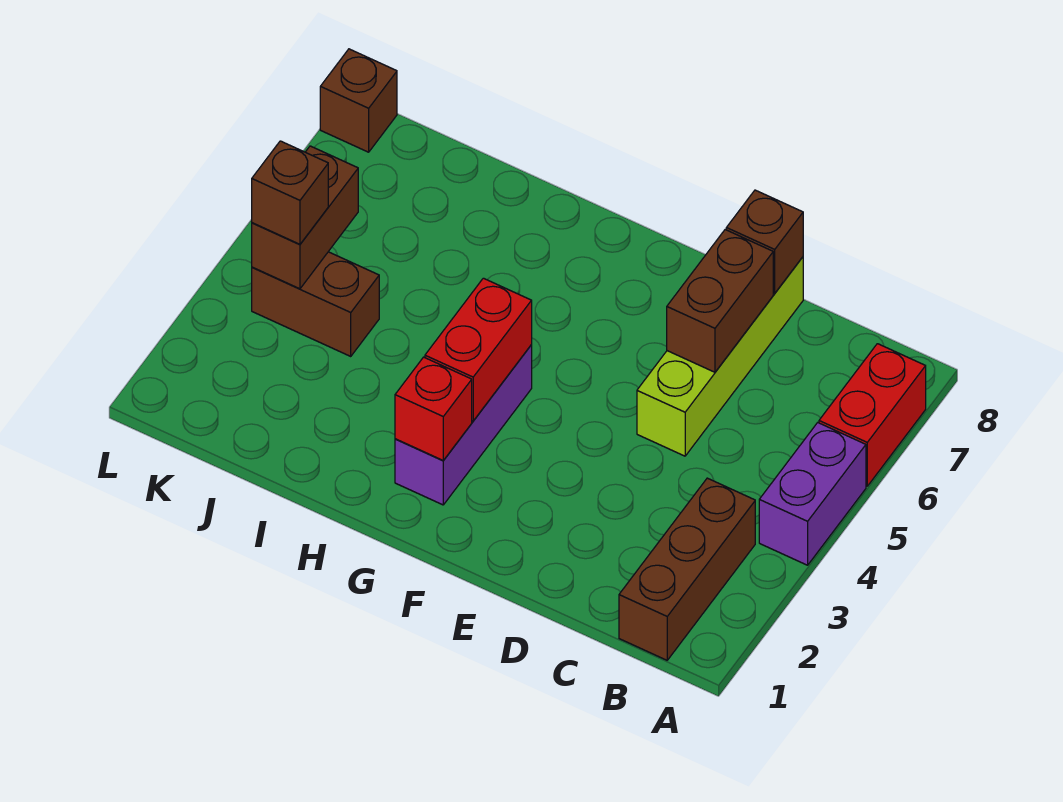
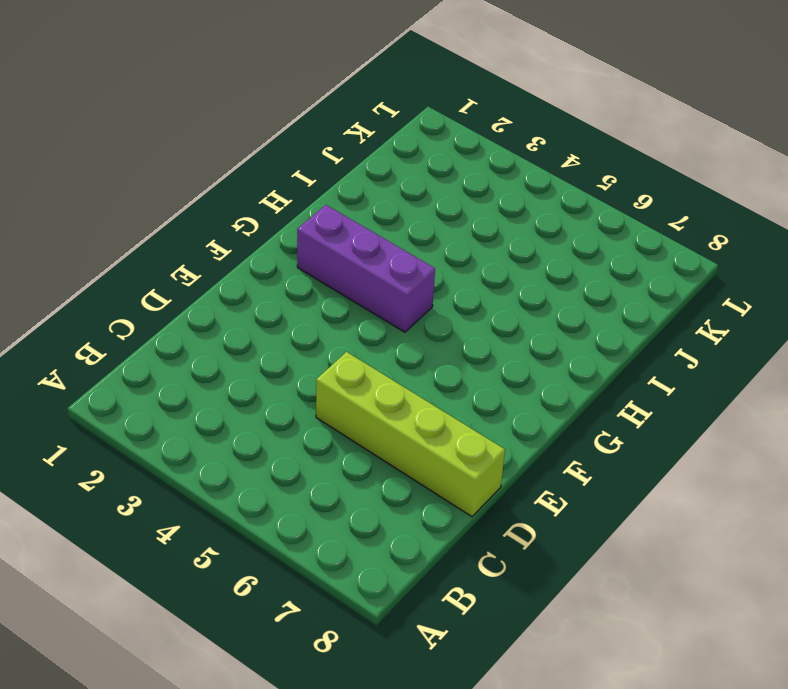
none -> purple 1x2 brick [759,423,866,565]
none -> red 1x2 brick [819,344,926,486]
none -> brown 1x3 brick [619,478,755,660]

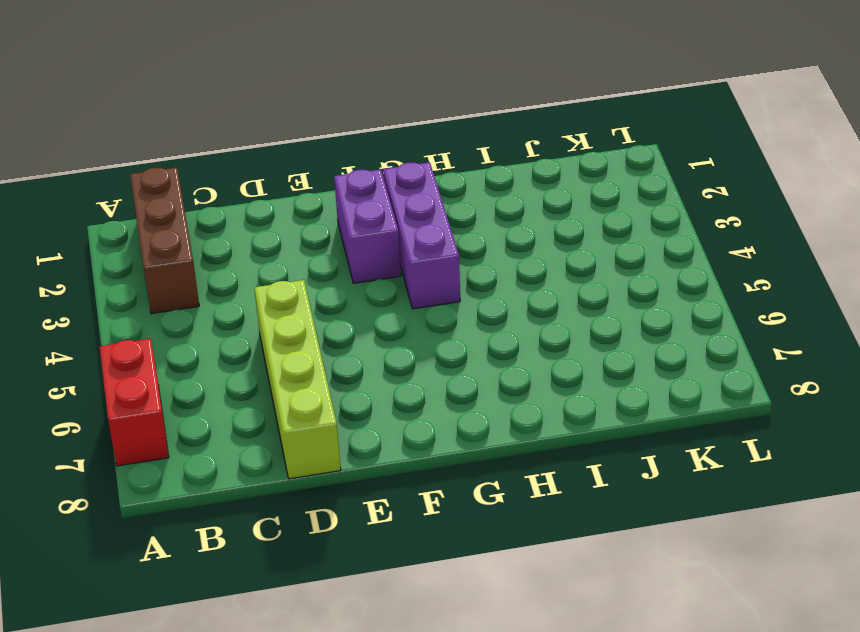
purple 1x2 brick [334,169,401,283] -> purple 1x2 brick moved to [759,423,866,565]
none -> brown 1x2 brick [252,252,379,356]
none -> brown 1x1 brick [320,49,397,152]
none -> brown 1x2 brick [667,230,773,372]

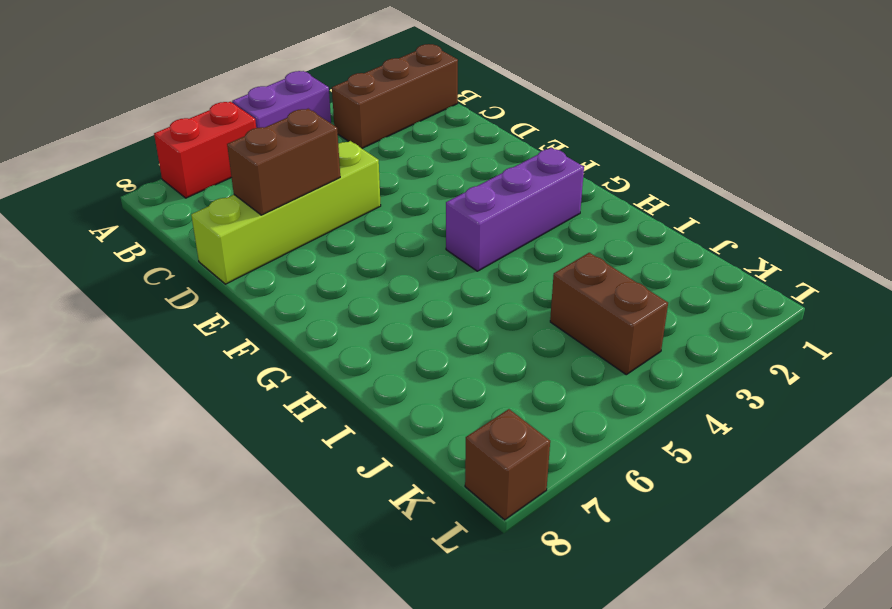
none -> brown 1x1 brick [726,190,803,293]
none -> red 1x1 brick [395,357,472,460]
none -> red 1x2 brick [425,278,532,421]

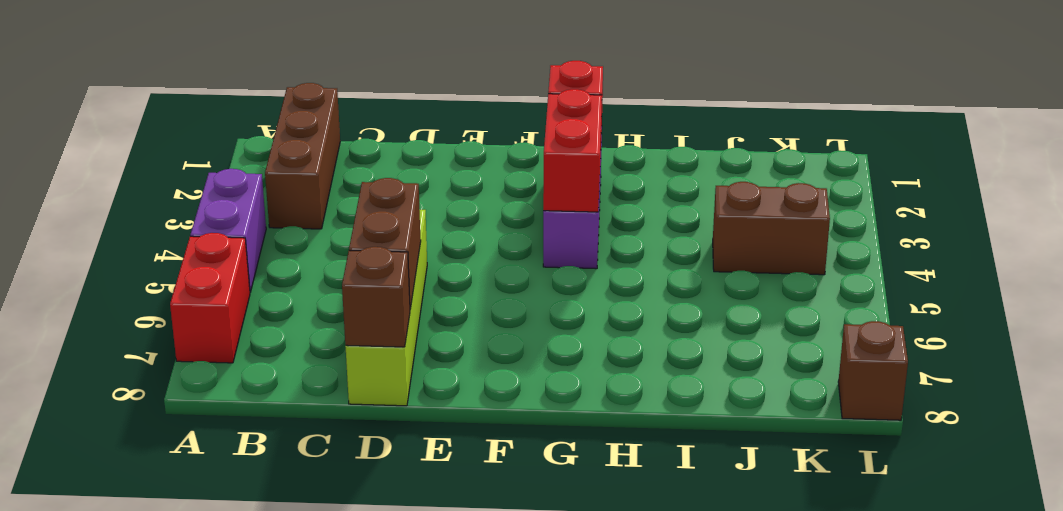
none -> brown 1x2 brick [252,146,358,289]
none -> brown 1x1 brick [252,141,328,244]

